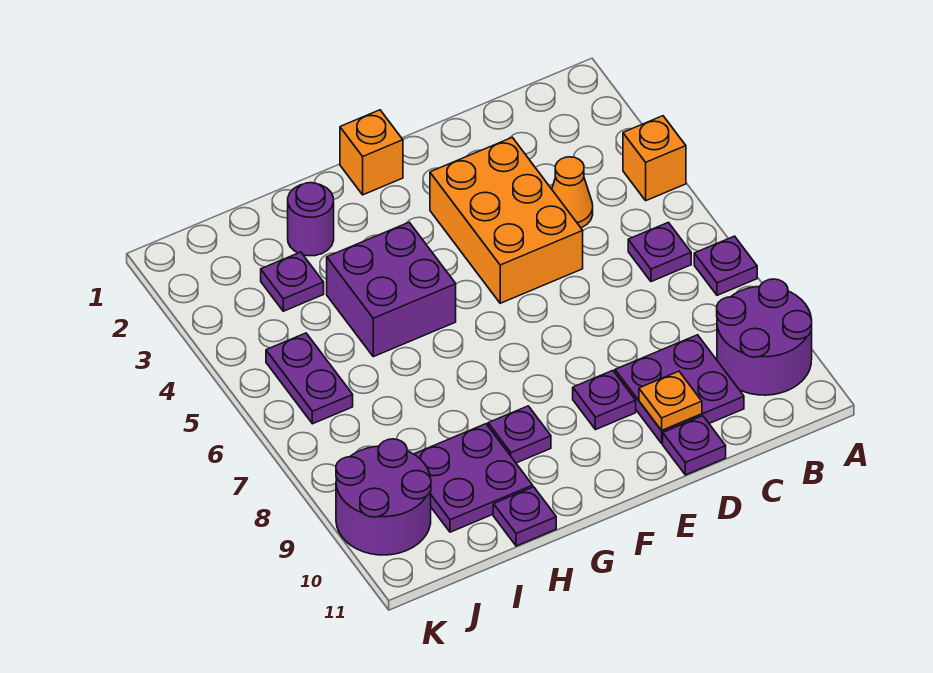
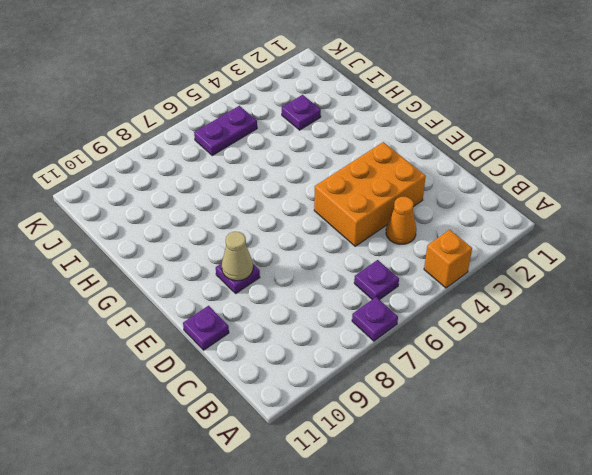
tan 1x1 cone [222,232,253,281] -> none
none -> purple 2x2 round brick [717,279,812,395]
none -> purple 2x2 plate [615,335,744,443]
none -> orange 1x1 brick [340,110,403,195]

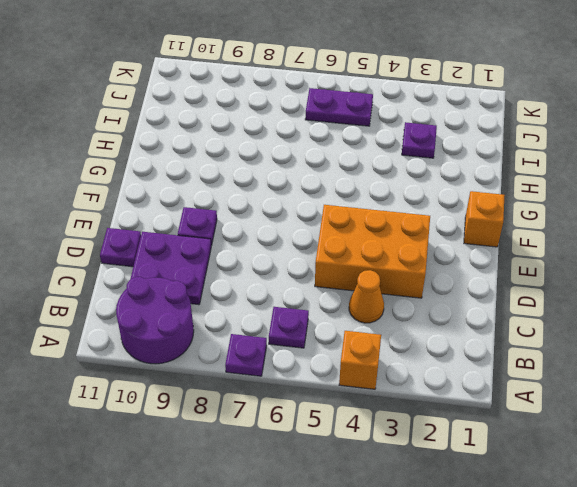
none -> purple 2x2 brick [327,222,456,357]
none -> purple 1x1 plate [488,406,551,463]
none -> purple 1x1 round brick [288,183,334,256]

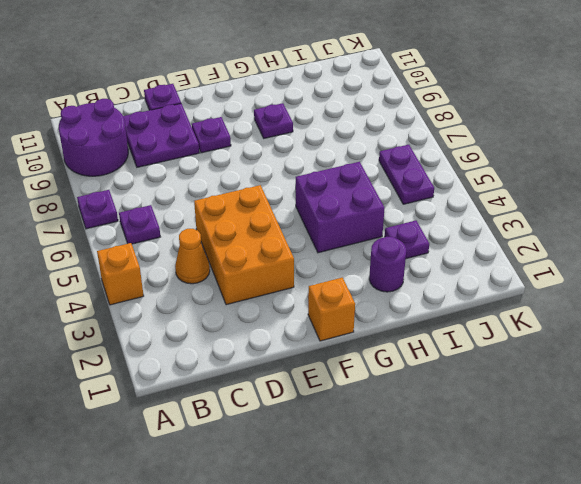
none -> purple 2x2 plate [414,424,533,532]
none -> purple 1x1 plate [493,487,556,546]
none -> purple 2x2 round brick [336,439,431,555]

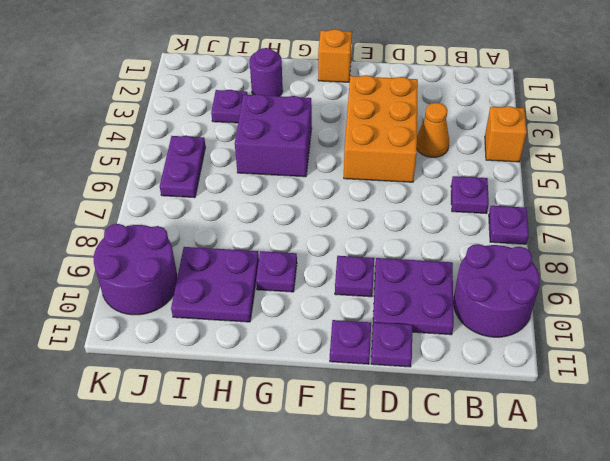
purple 1x1 plate [330,320,371,364] -> purple 1x1 plate moved to [493,487,556,546]
none -> orange 1x1 plate [639,371,702,430]

